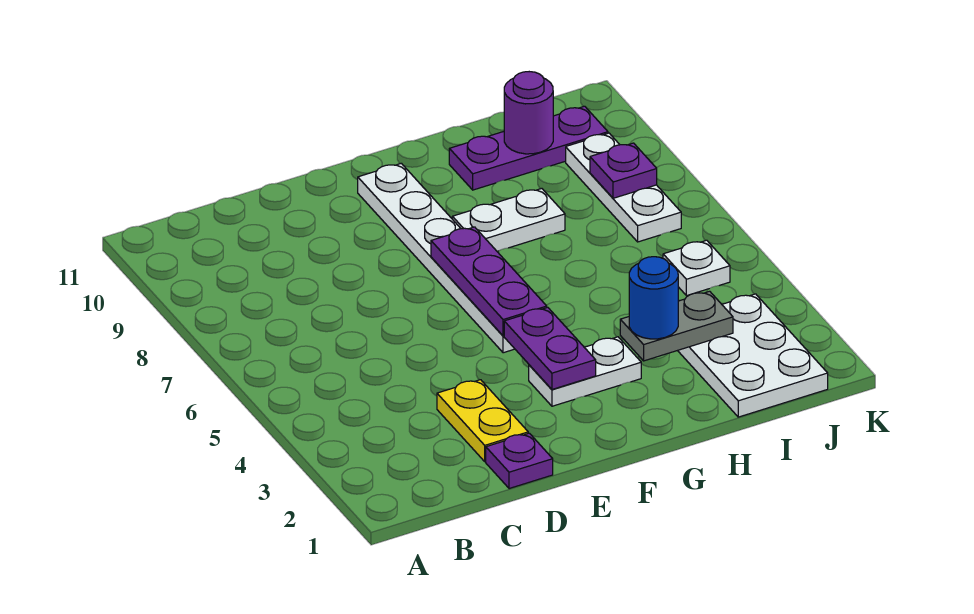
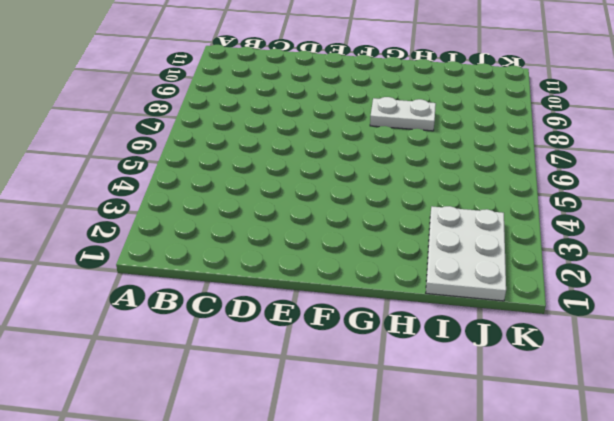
none -> purple 1x1 plate [486,433,553,489]
none -> yellow 1x2 plate [437,380,528,462]
none -> white 1x2 plate [529,337,641,406]

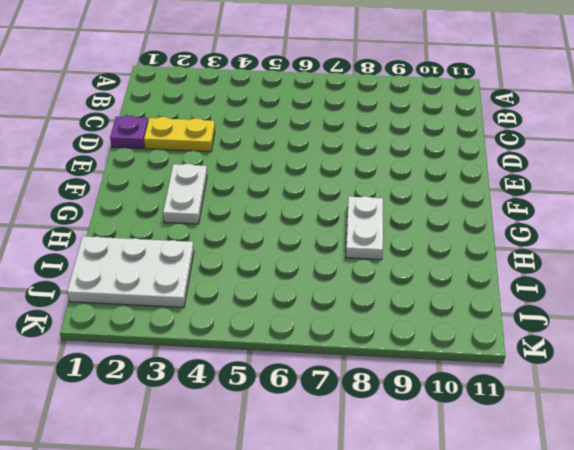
none -> white 1x6 plate [358,163,514,353]
none -> purple 1x3 plate [449,106,608,190]
none -> white 1x1 plate [663,240,730,296]

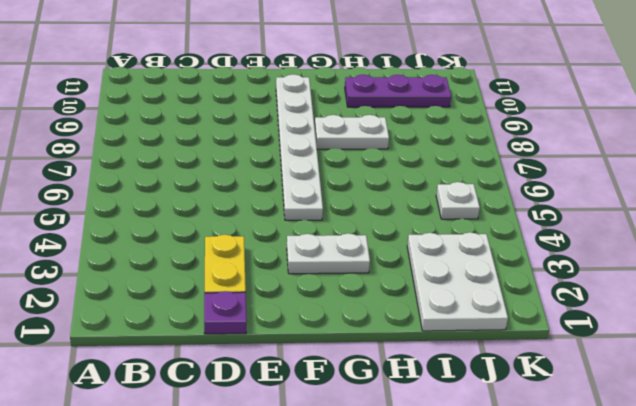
none -> white 1x3 plate [566,133,681,242]
none -> purple 1x2 plate [504,307,596,389]
none -> purple 1x3 plate [431,227,547,336]

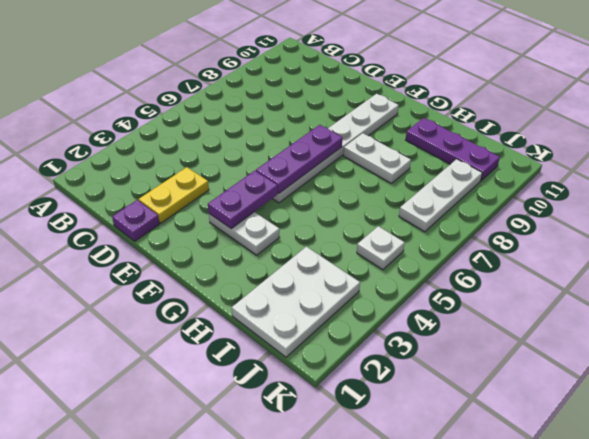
none -> grey 1x2 plate [620,291,733,361]
none -> purple 1x1 round brick [504,72,553,154]
none -> purple 1x1 plate [590,143,657,198]

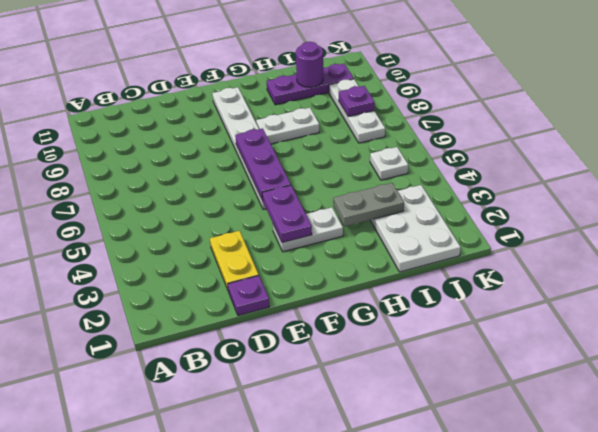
none -> blue 1x1 round brick [629,257,678,339]

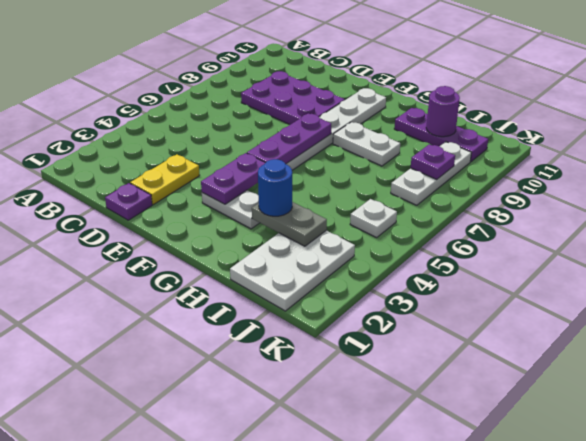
purple 2x3 plate [241,71,345,125] -> none

